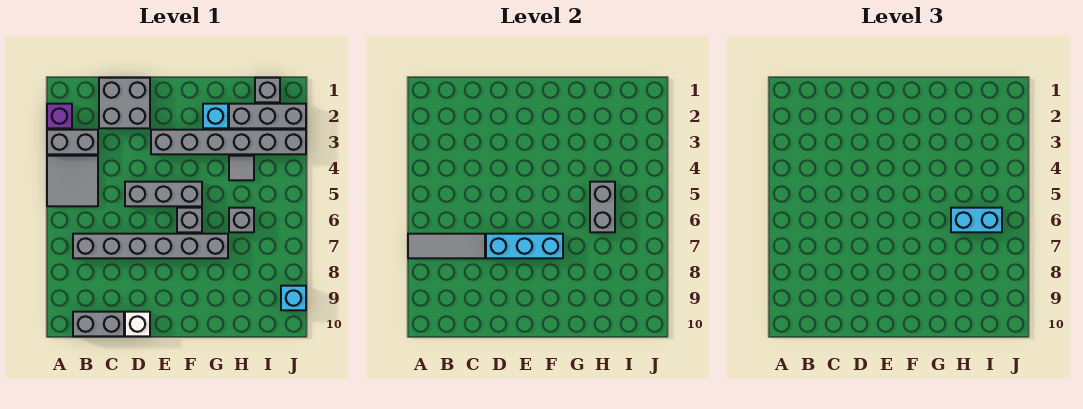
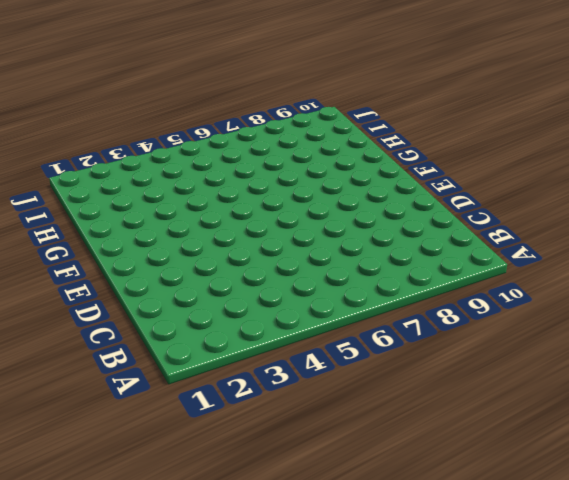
none -> purple 1x1 brick [47,104,72,128]
none -> grey 1x2 brick [47,130,98,154]
none -> grey 2x2 tile [47,156,98,206]

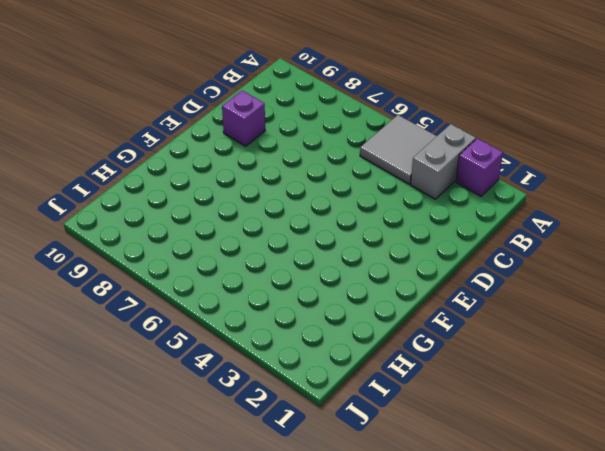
purple 1x1 brick [222,91,265,146] -> none
none -> grey 1x6 brick [73,234,228,258]
none -> grey 1x2 brick [73,312,124,336]
none -> grey 2x2 brick [99,78,150,128]

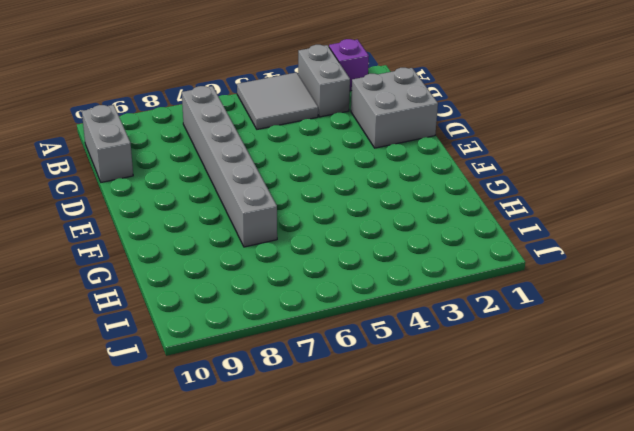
none -> grey 1x3 brick [125,182,202,206]
none -> white 1x1 brick [125,312,150,336]
none -> grey 1x6 brick [151,130,306,154]

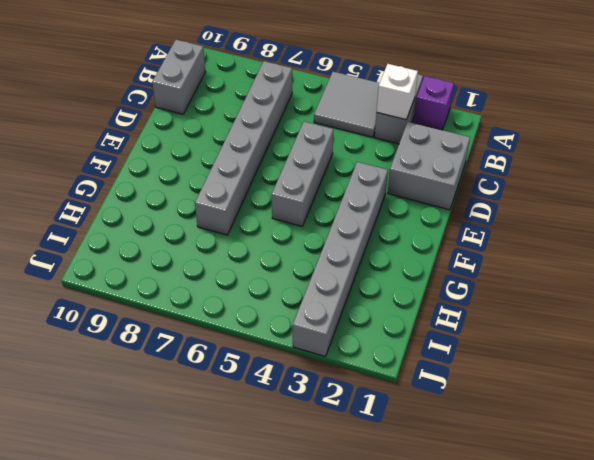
white 1x1 brick [377,64,418,120] -> white 1x1 brick moved to [125,312,150,336]
none -> grey 1x1 brick [177,208,202,232]
none -> cyan 1x1 brick [203,104,228,128]
none -> grey 1x3 brick [229,104,306,128]

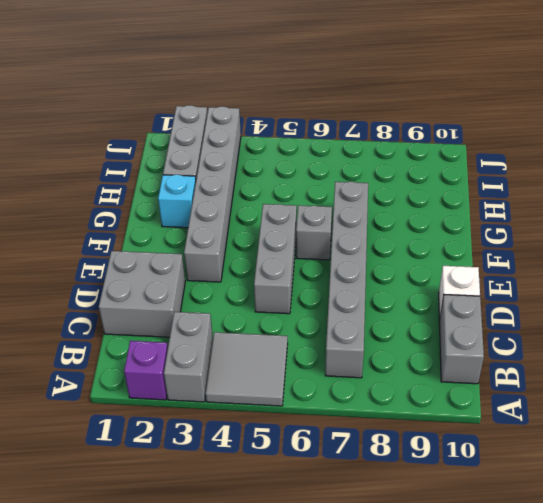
none -> grey 1x1 tile [229,156,254,180]
none -> grey 1x1 brick [229,208,254,232]
none -> grey 1x1 brick [255,78,280,102]

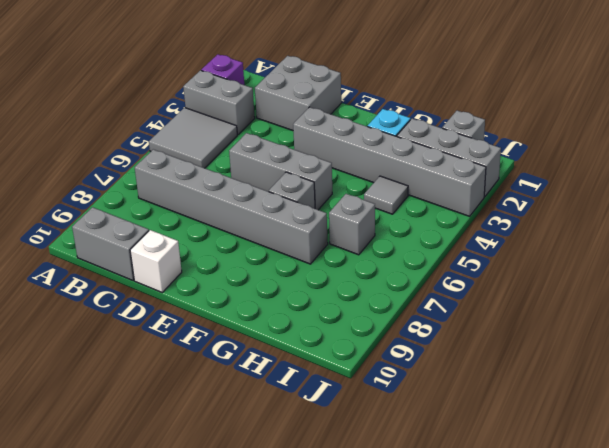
none -> cyan 1x1 brick [281,286,306,310]
none -> grey 1x3 tile [408,234,485,258]
none -> cyan 1x3 brick [486,234,563,258]

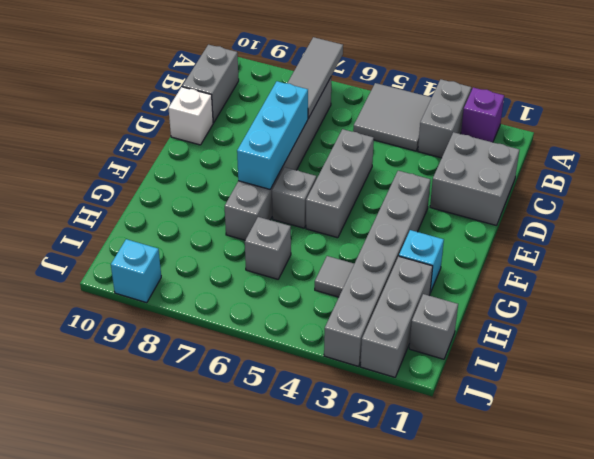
none -> grey 1x2 brick [590,182,615,232]
none -> cyan 1x2 brick [951,208,1002,232]

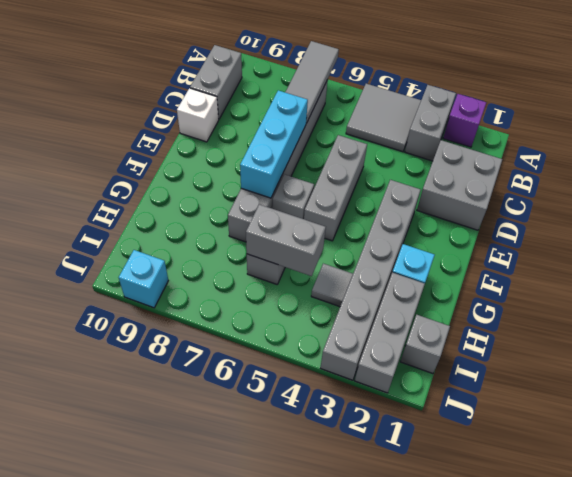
none -> cyan 1x2 brick [951,208,1002,232]

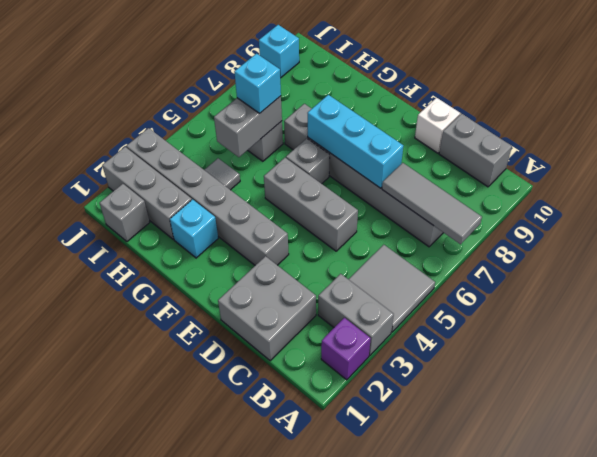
cyan 1x1 brick [234,54,281,113] -> cyan 1x2 brick [951,208,1002,232]

